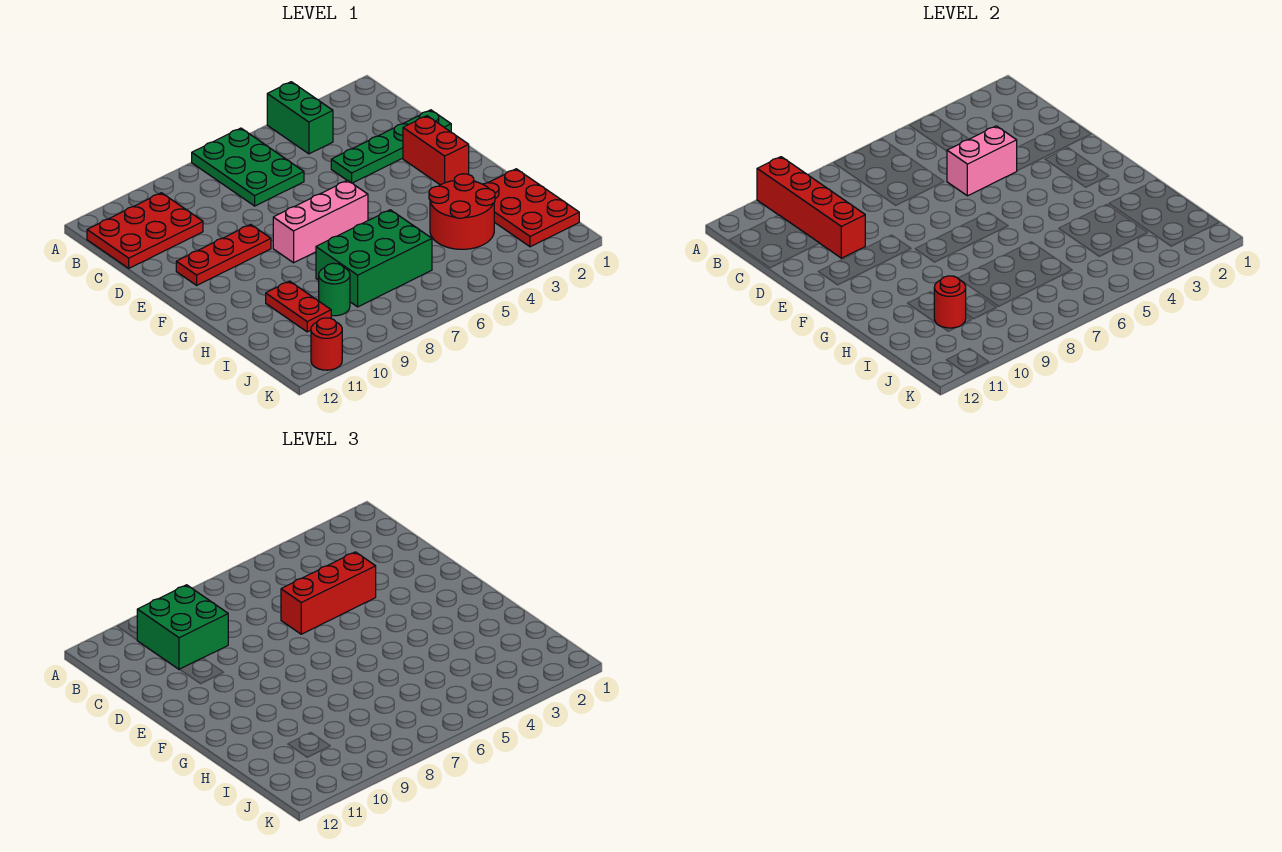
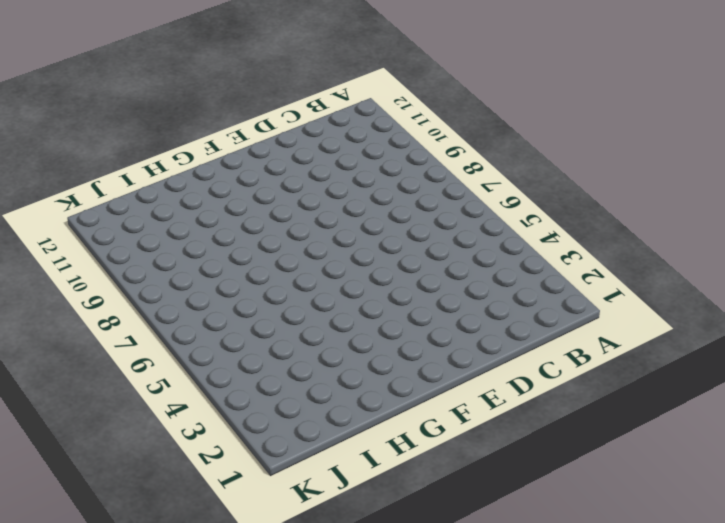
none -> green 1x2 brick [267,82,333,154]
none -> green 2x3 plate [192,128,304,206]
none -> red 2x3 plate [87,193,203,268]

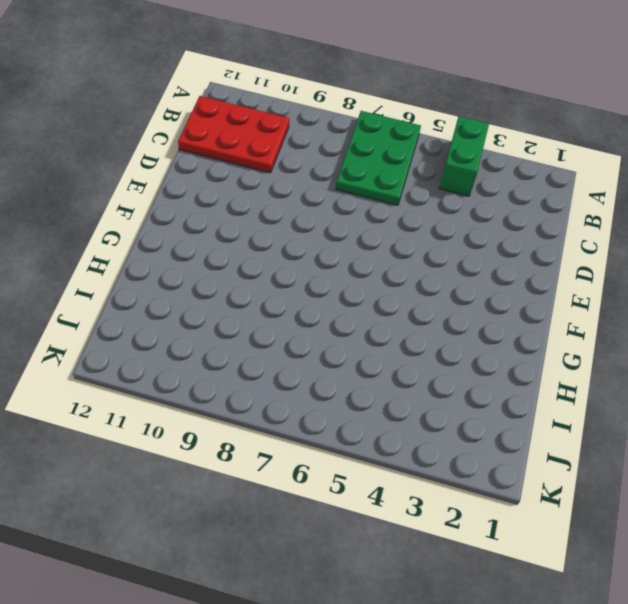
none -> green 1x4 plate [331,110,451,183]
none -> red 1x2 brick [403,116,469,185]
none -> red 1x3 plate [176,224,271,285]

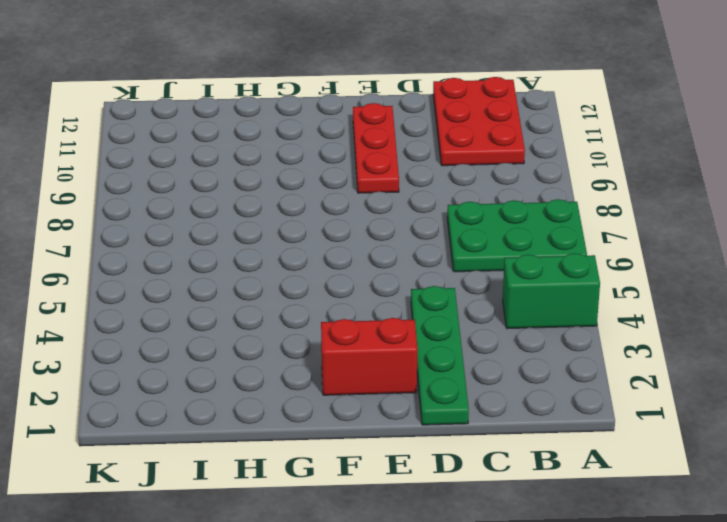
none -> pink 1x3 brick [273,180,368,263]
none -> red 2x3 plate [483,169,579,247]
none -> red 2x2 round brick [429,174,495,249]

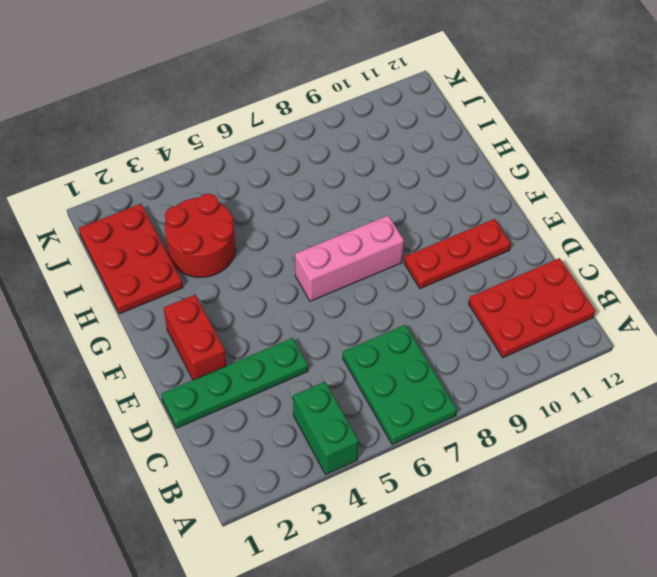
none -> green 2x3 brick [316,210,432,307]
none -> red 1x2 plate [266,281,331,332]
none -> green 1x1 round brick [319,263,350,316]

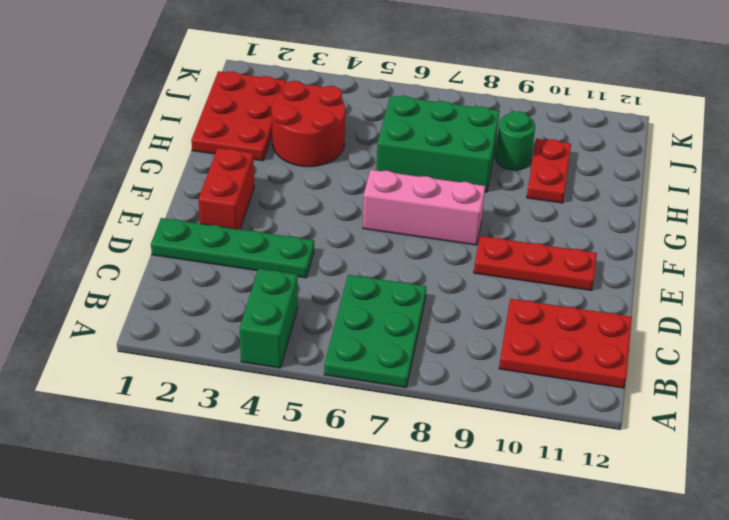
none -> red 1x1 round brick [311,318,342,370]
none -> red 1x4 brick [757,157,865,258]
none -> pink 1x2 brick [947,126,1017,196]

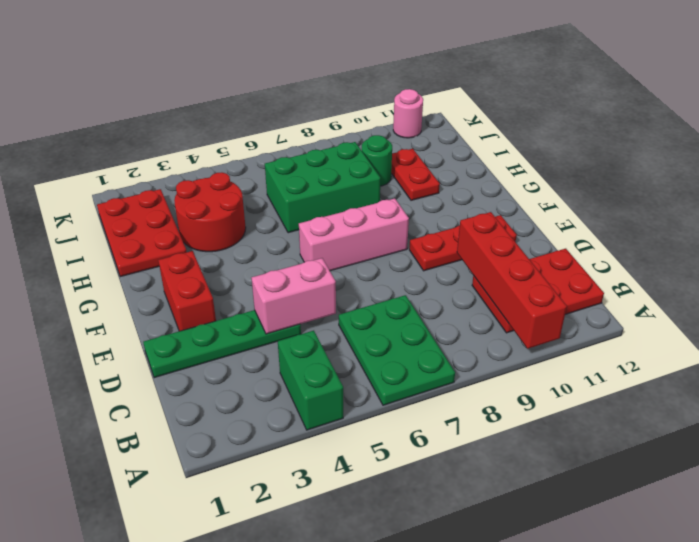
pink 1x1 round brick [393,89,423,138] -> red 1x1 round brick [311,318,342,370]
none -> red 1x1 round brick [934,276,966,328]
none -> green 2x2 brick [137,585,228,670]
none -> red 1x3 brick [281,552,376,634]

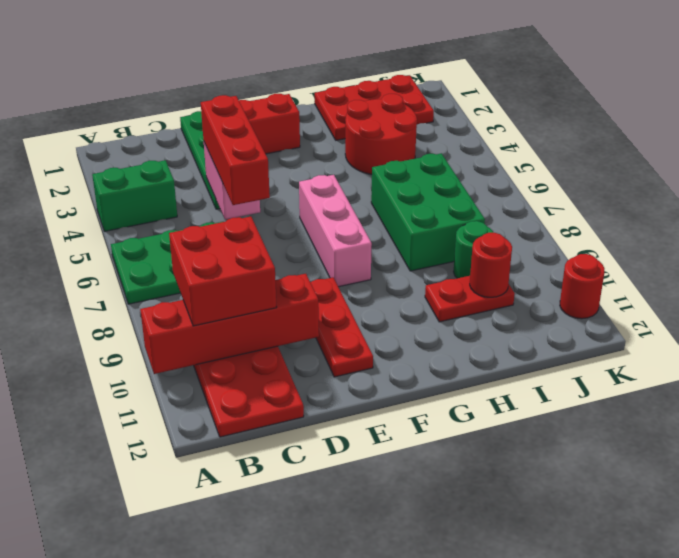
red 2x2 brick [169,217,277,326] -> green 2x2 brick [137,585,228,670]

